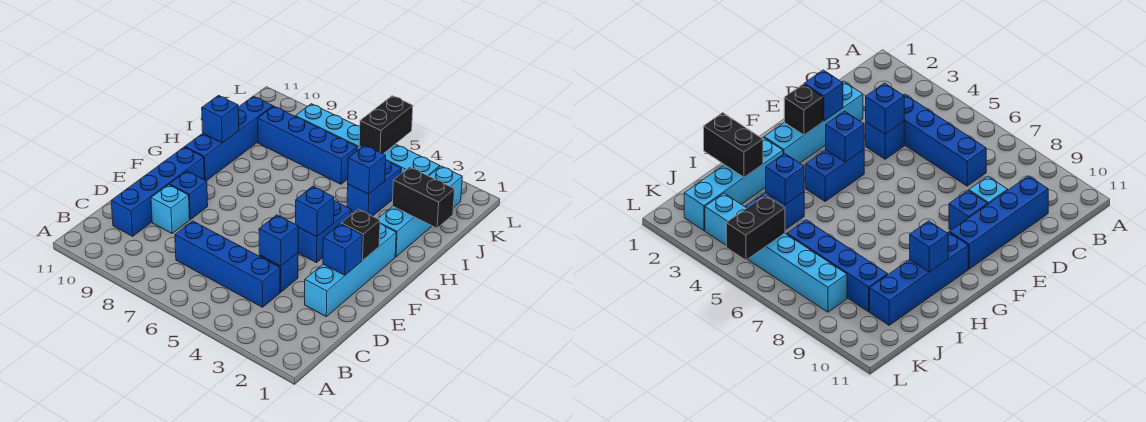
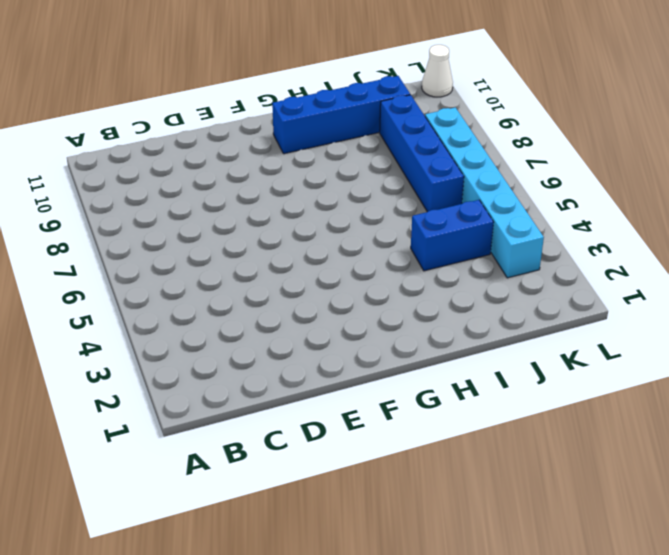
white 1x1 cone [422,45,453,97] -> none
none -> blue 1x4 brick [175,221,280,307]
none -> blue 1x4 brick [111,147,204,236]
none -> cyan 1x4 brick [305,224,396,317]

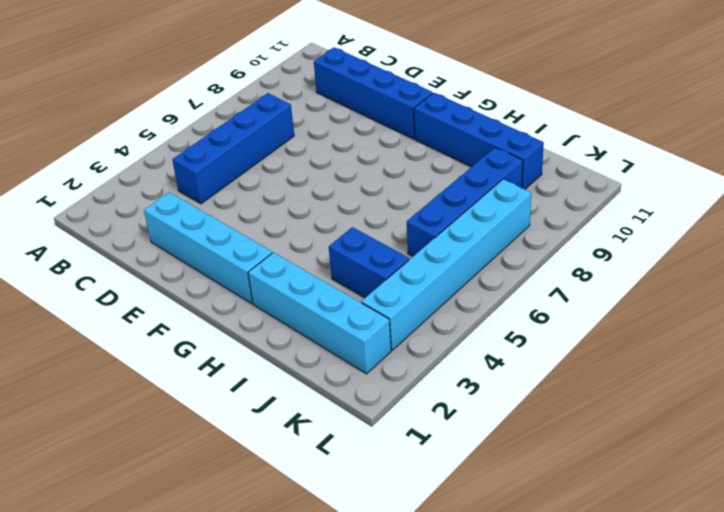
none -> blue 1x1 brick [259,253,298,292]
none -> cyan 1x1 brick [151,185,190,233]
none -> blue 1x1 brick [169,171,208,220]

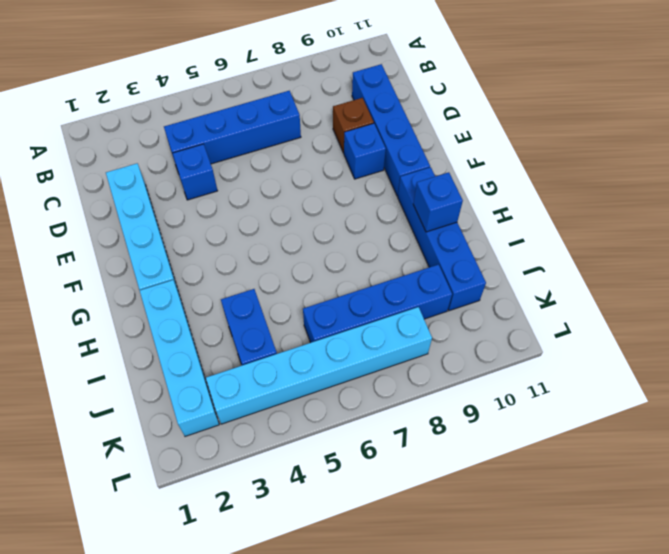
brown 1x1 brick [333,98,374,153] -> cyan 1x1 brick [151,185,190,233]
none -> blue 1x2 brick [298,201,351,263]
none -> blue 1x1 brick [259,215,298,266]
none -> blue 1x1 brick [323,224,363,275]

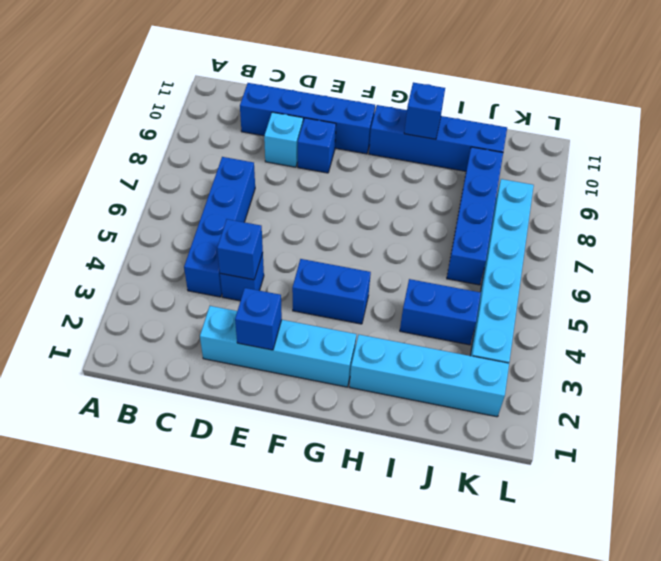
none -> black 1x1 brick [341,209,380,260]
none -> blue 1x1 brick [296,186,334,237]
none -> black 1x2 brick [392,167,455,228]

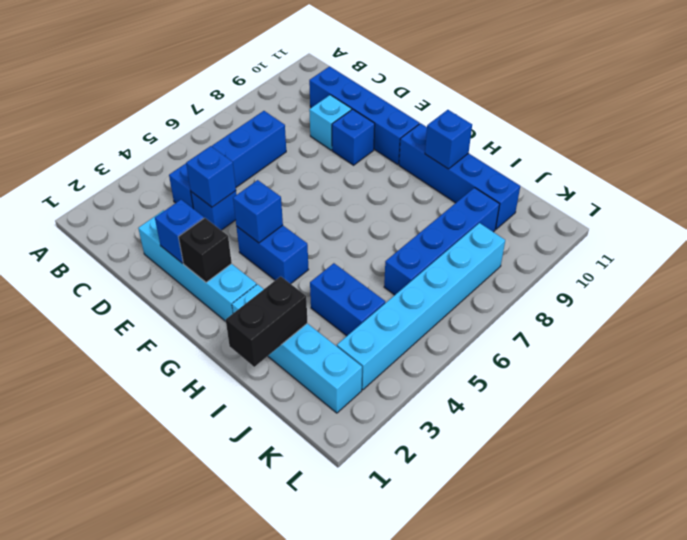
none -> blue 1x1 brick [348,145,386,194]
none -> black 1x2 brick [359,96,413,154]

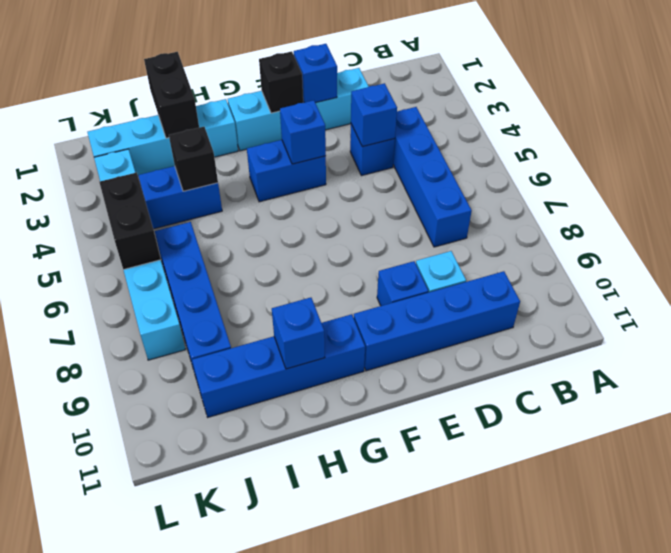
black 1x1 brick [169,127,218,191] -> blue 1x1 brick [348,145,386,194]
black 1x2 brick [99,172,161,270] -> black 1x2 brick turned to [359,96,413,154]

